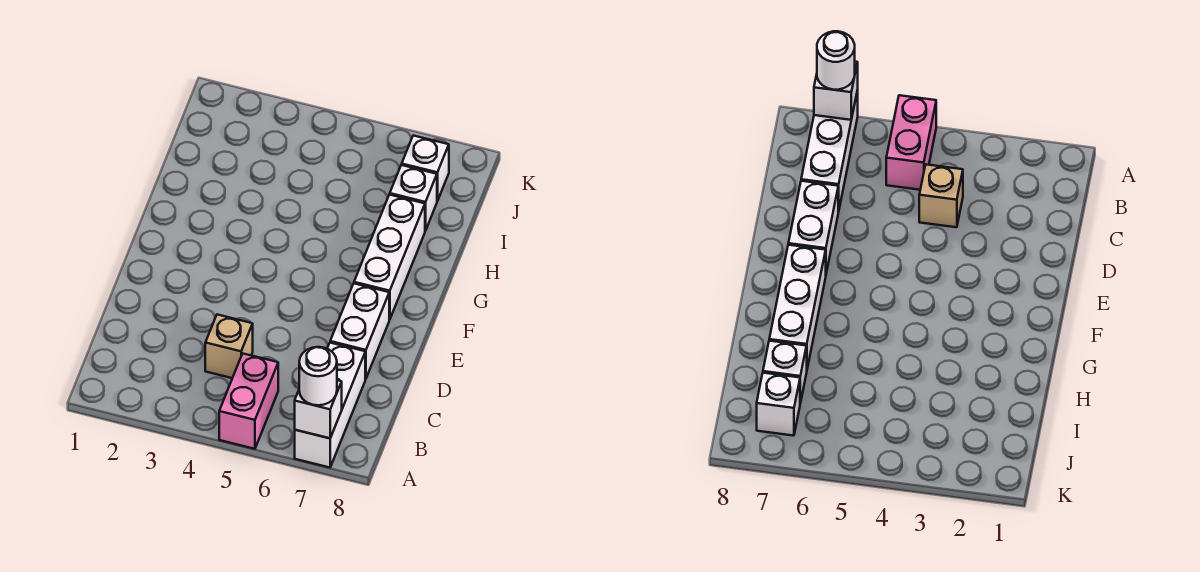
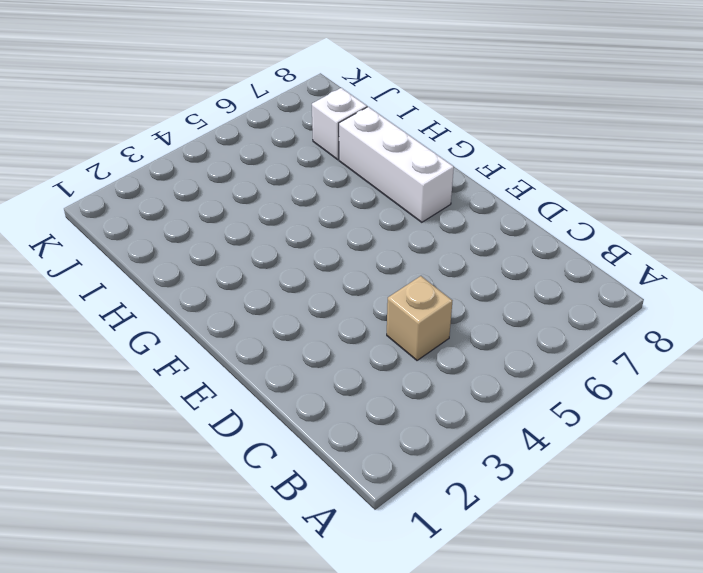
none -> pink 1x2 brick [219,354,278,449]
none -> white 1x3 brick [295,343,365,467]

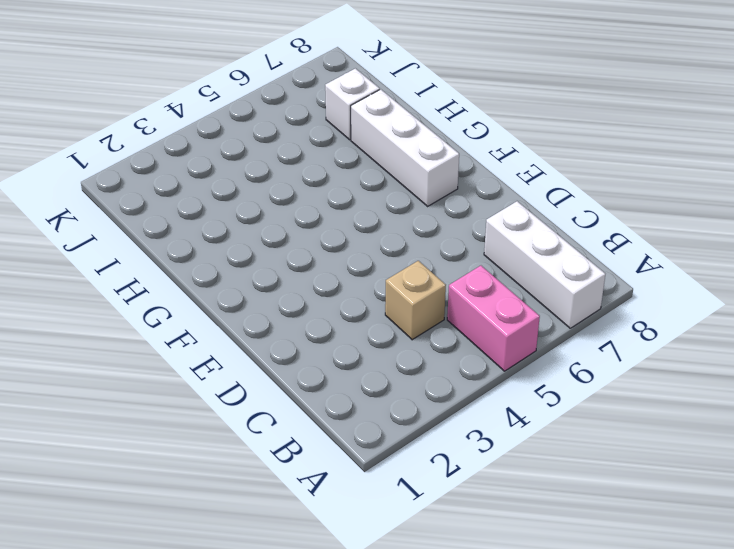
none -> white 1x2 brick [330,284,389,379]
none -> white 1x1 brick [402,136,449,201]

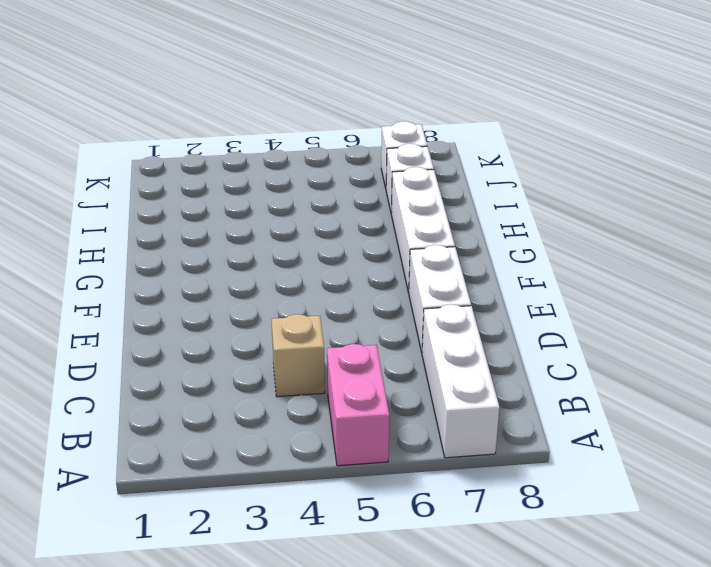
none -> white 1x1 brick [295,380,342,438]
none -> white 1x1 round brick [299,347,337,405]

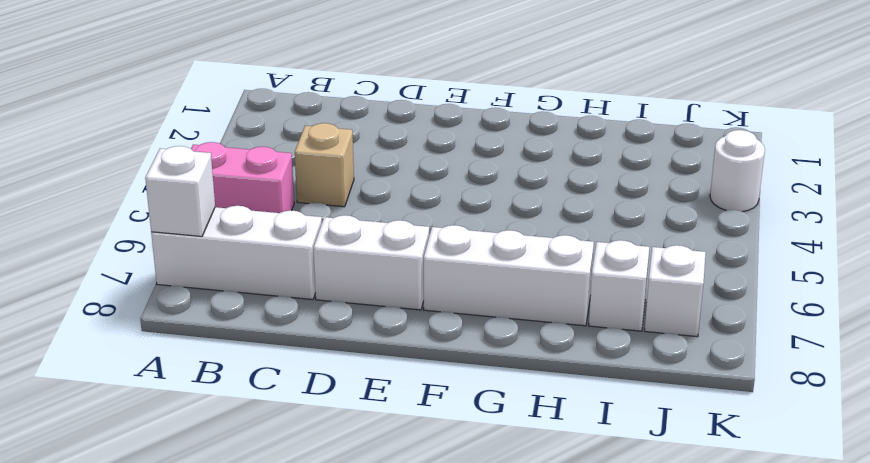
white 1x1 round brick [710,130,765,212] -> white 1x1 round brick moved to [299,347,337,405]

